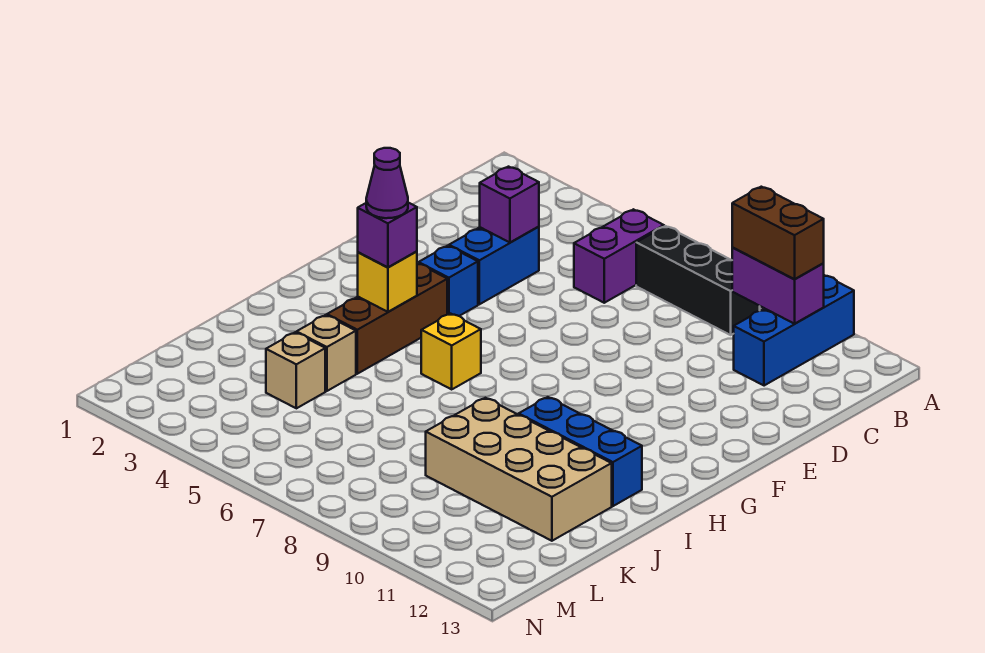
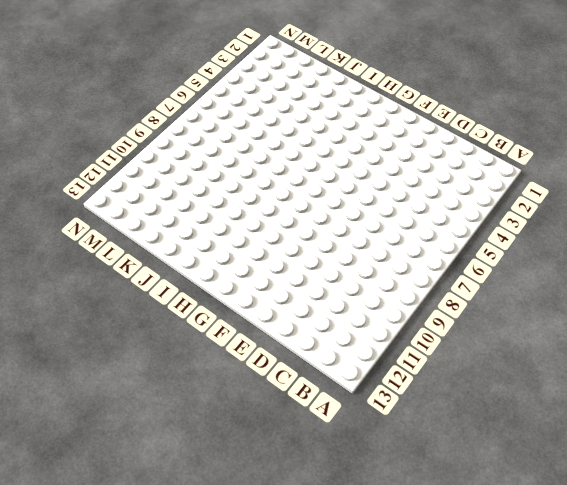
none -> blue 1x3 brick [734,275,854,386]
none -> purple 1x2 brick [574,209,664,303]
none -> black 1x3 brick [636,226,760,335]

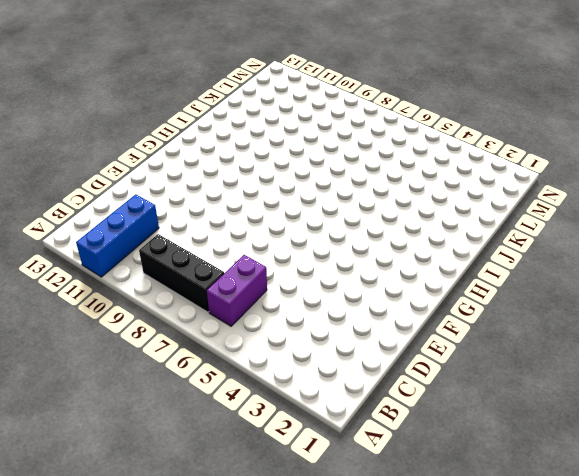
none -> blue 1x2 brick [449,227,539,304]
none -> blue 1x1 brick [419,246,478,316]
none -> brown 1x3 brick [327,263,447,374]

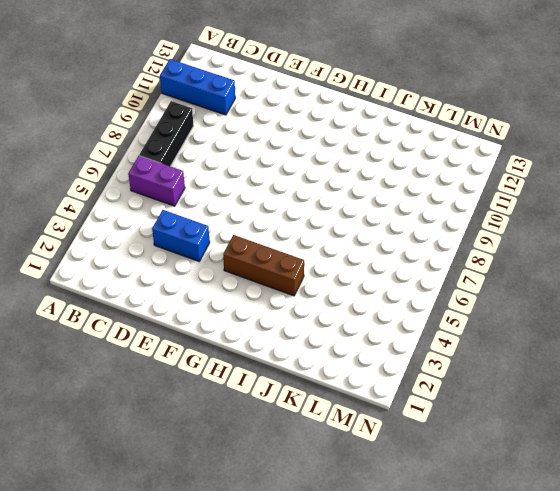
none -> blue 1x1 brick [419,246,478,316]
none -> yellow 1x1 brick [421,314,481,389]
none -> blue 1x3 brick [519,397,642,506]

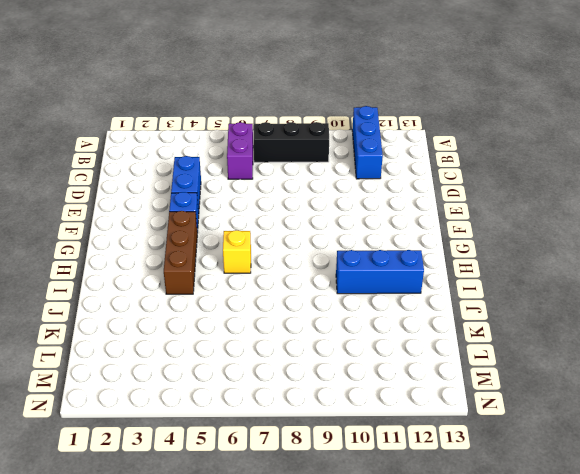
none -> tan 1x1 brick [297,315,356,391]
none -> tan 2x4 brick [426,398,612,541]
none -> tan 1x1 brick [266,332,325,408]

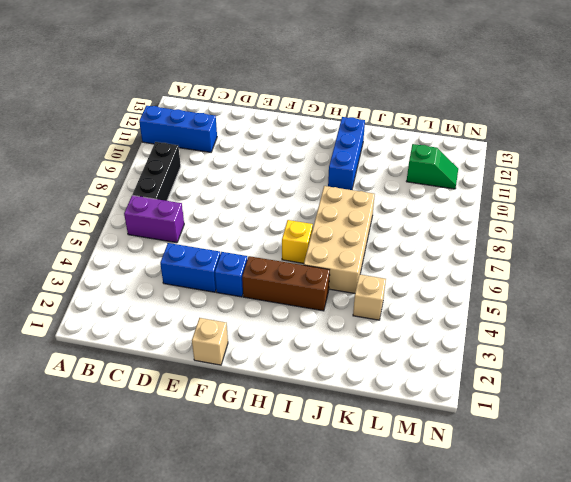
tan 1x1 brick [192,318,228,365] -> tan 1x1 brick moved to [297,315,356,391]
tan 2x4 brick [304,186,375,293] -> tan 2x4 brick moved to [426,398,612,541]
green 1x2 slope [406,144,458,189] -> none
none -> purple 1x2 brick [732,247,824,324]
none -> purple 1x1 brick [480,167,539,243]
none -> yellow 1x1 brick [358,251,417,312]

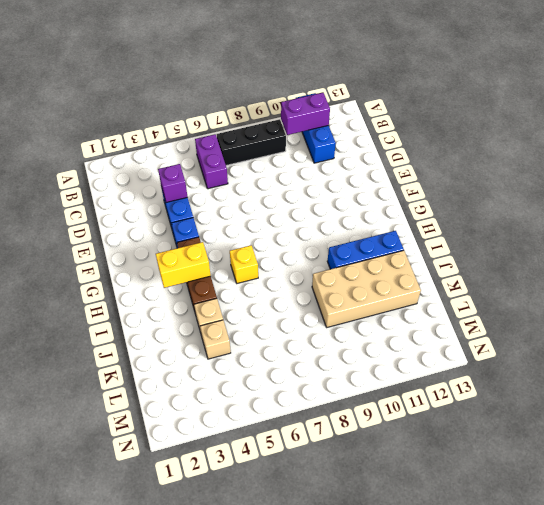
yellow 1x2 brick [156,242,211,288] -> yellow 1x1 brick [358,251,417,312]
none -> brown 1x2 brick [732,187,824,279]
none -> purple 1x1 brick [358,203,417,267]
none -> purple 1x1 cone [366,148,408,218]

